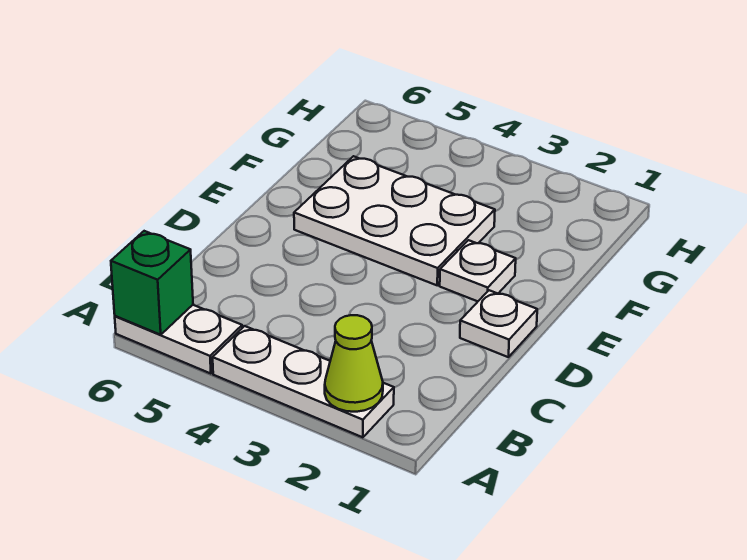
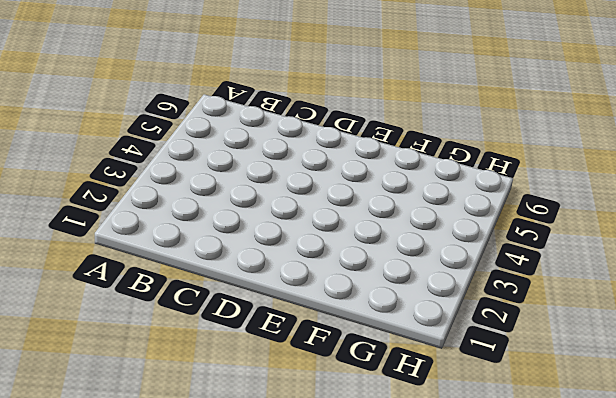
none -> white 1x3 plate [213,326,394,437]
none -> white 1x2 plate [115,305,242,374]

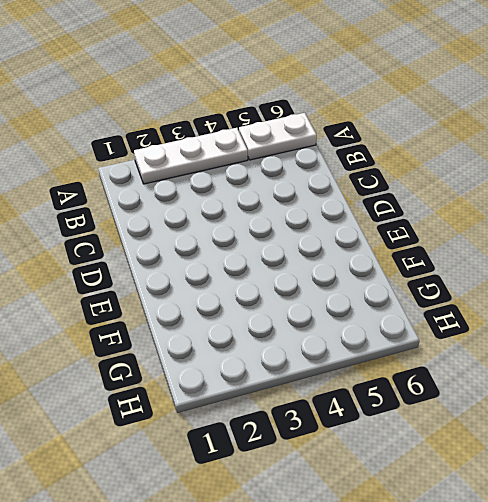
none -> white 1x1 plate [460,290,537,357]
none -> white 1x1 plate [440,240,516,301]

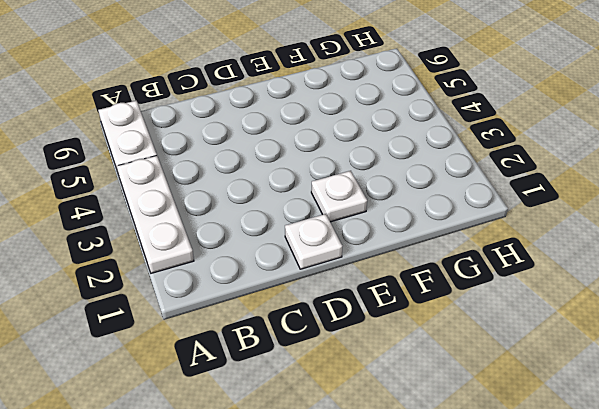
none -> white 2x3 plate [294,156,495,285]
none -> lime 1x1 cone [325,315,383,412]

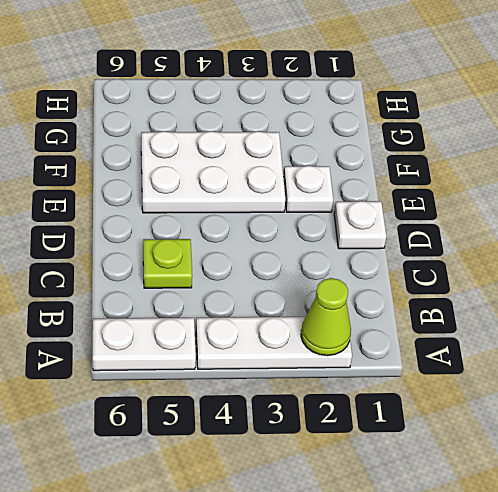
lime 1x1 plate [143,239,192,288] -> none
none -> green 1x1 brick [111,231,193,335]

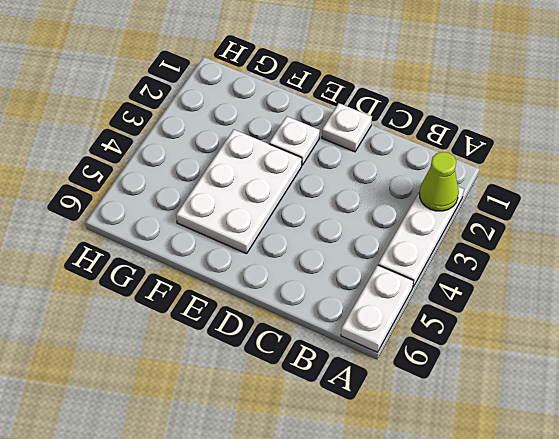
none -> green 1x1 brick [111,231,193,335]

